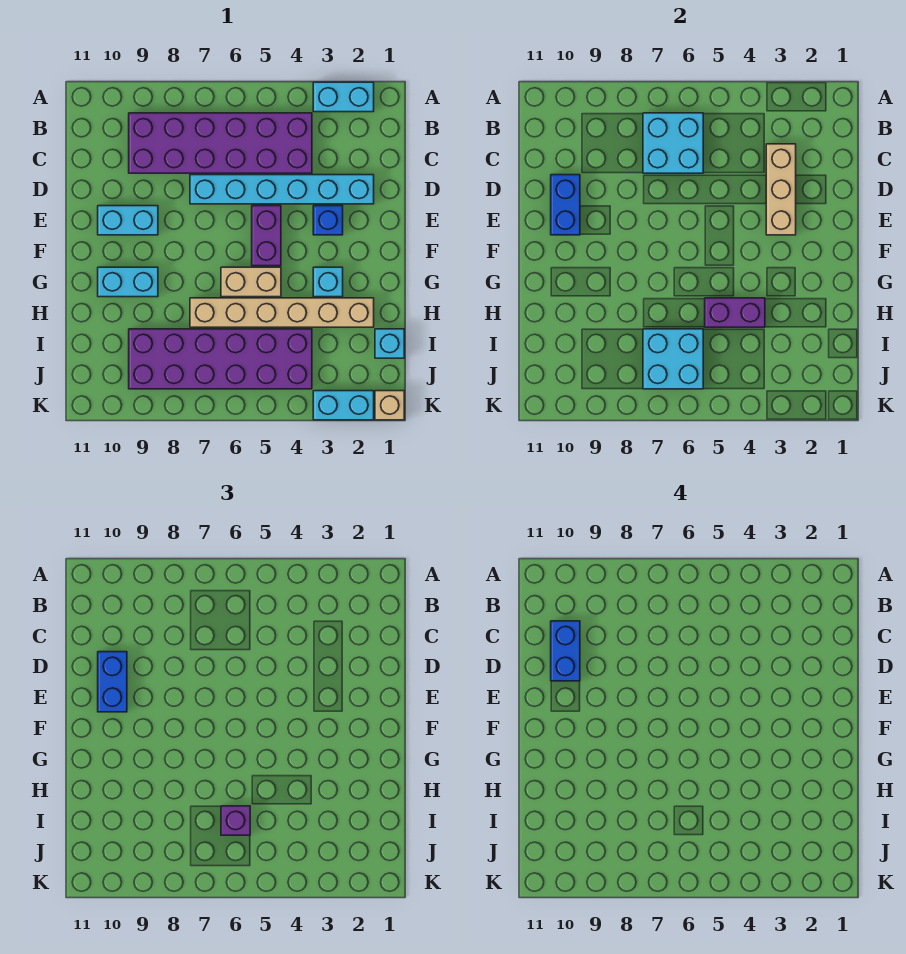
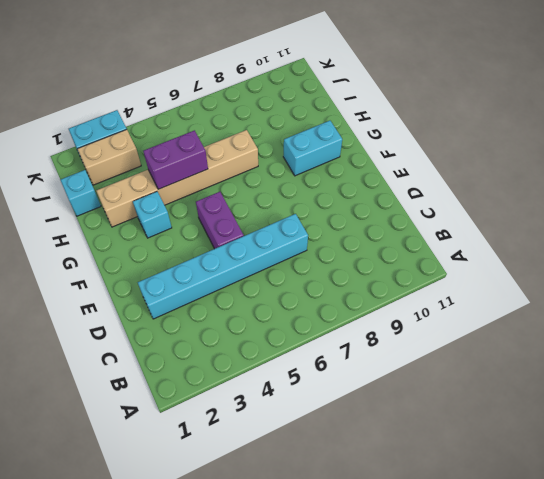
tan 1x2 brick [78,129,141,185] -> tan 1x2 brick moved to [221,267,281,297]
none -> cyan 1x2 brick [313,82,374,112]
none -> purple 2x6 brick [129,113,312,173]
none -> blue 1x1 brick [313,206,343,235]

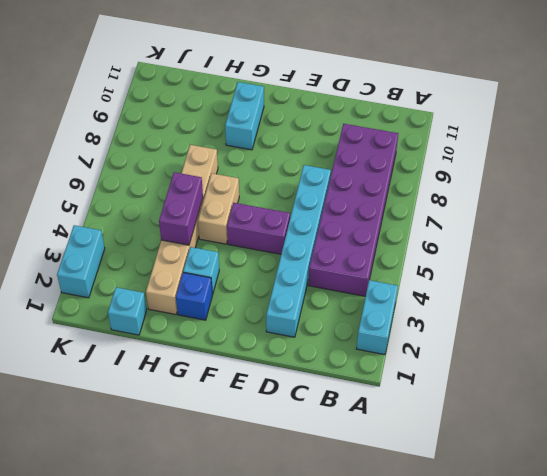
blue 1x1 brick [176,273,212,320] -> blue 1x1 brick moved to [313,206,343,235]
none -> cyan 1x2 brick [98,206,158,235]
none -> purple 2x6 brick [129,329,312,389]
none -> tan 1x1 brick [375,391,404,420]

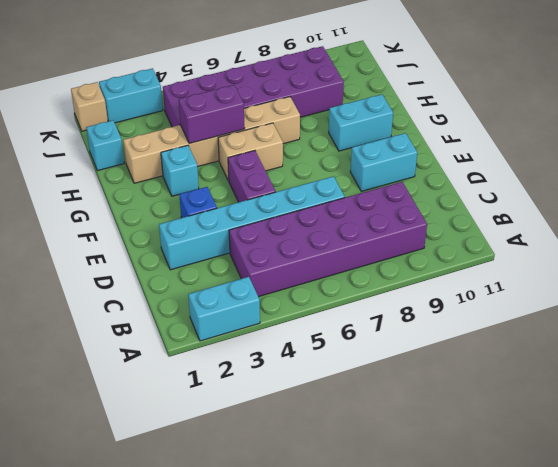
none -> cyan 2x2 brick [643,113,703,173]
none -> tan 1x3 brick [766,144,796,235]
none -> blue 1x2 brick [551,175,580,235]

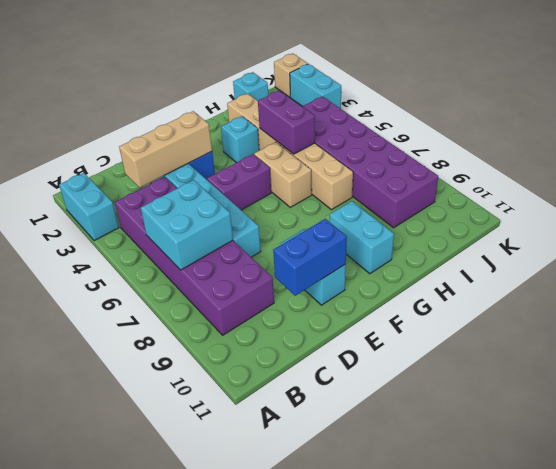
none -> cyan 2x2 brick [643,329,703,389]
none -> blue 1x2 brick [98,652,127,712]
none -> purple 1x1 brick [221,806,250,835]

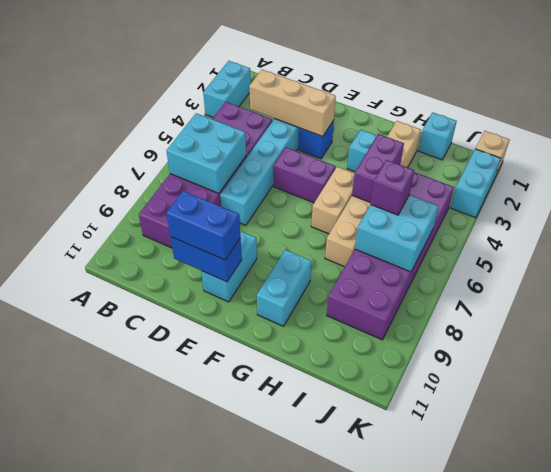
none -> blue 1x2 brick [551,621,580,681]

